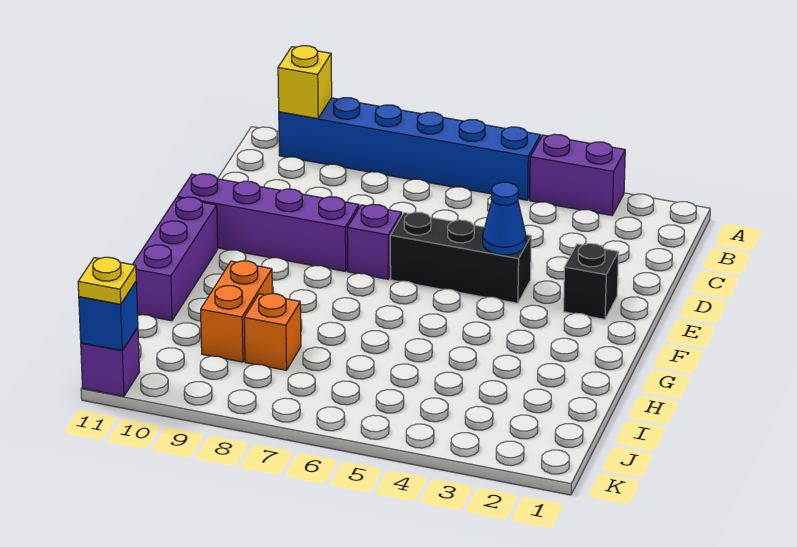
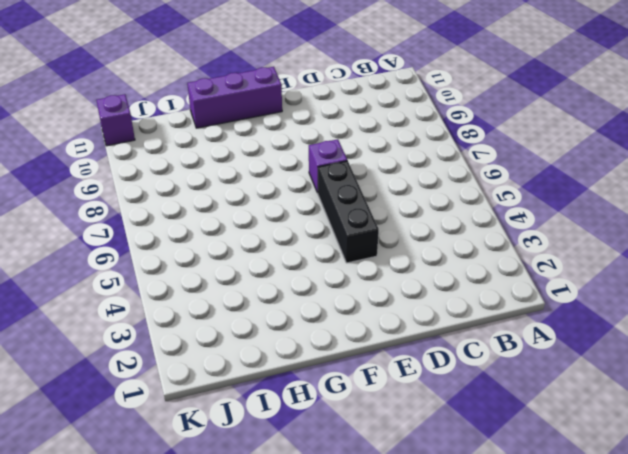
none -> purple 1x2 brick [530,134,625,215]
none -> blue 1x6 brick [279,98,541,200]
none -> black 1x1 brick [564,244,619,319]

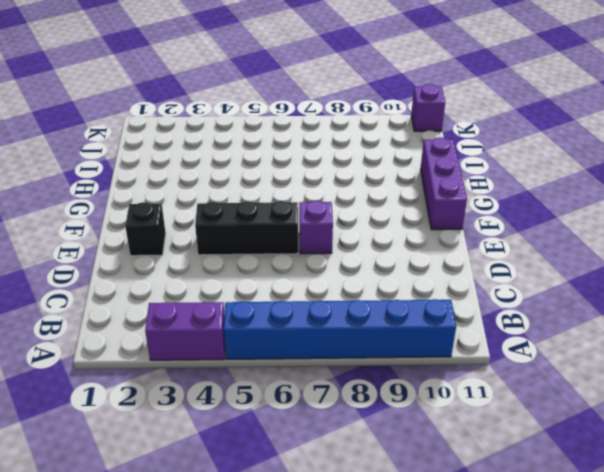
none -> purple 1x4 brick [177,174,359,271]
none -> orange 1x2 brick [201,261,272,362]
none -> orange 1x1 brick [244,294,301,370]

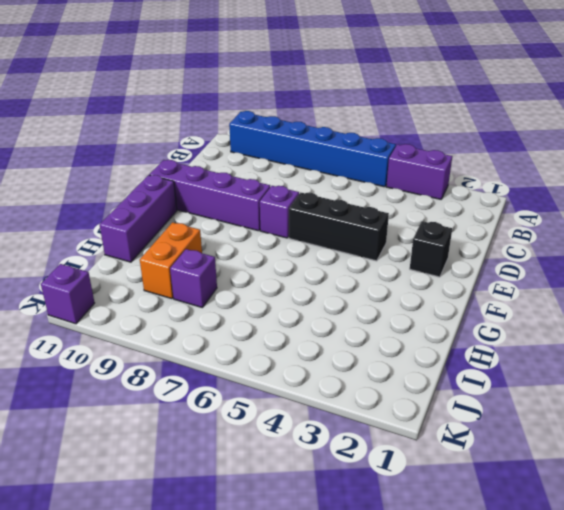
purple 1x1 brick [170,249,217,307] -> orange 1x1 brick [244,294,301,370]
none -> yellow 1x1 brick [278,46,332,119]
none -> blue 1x1 cone [483,182,526,255]
none -> blue 1x1 brick [79,282,138,351]

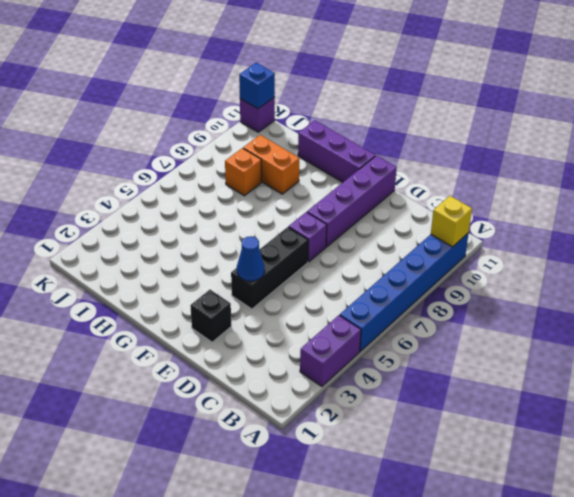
none -> yellow 1x1 plate [78,257,136,304]

